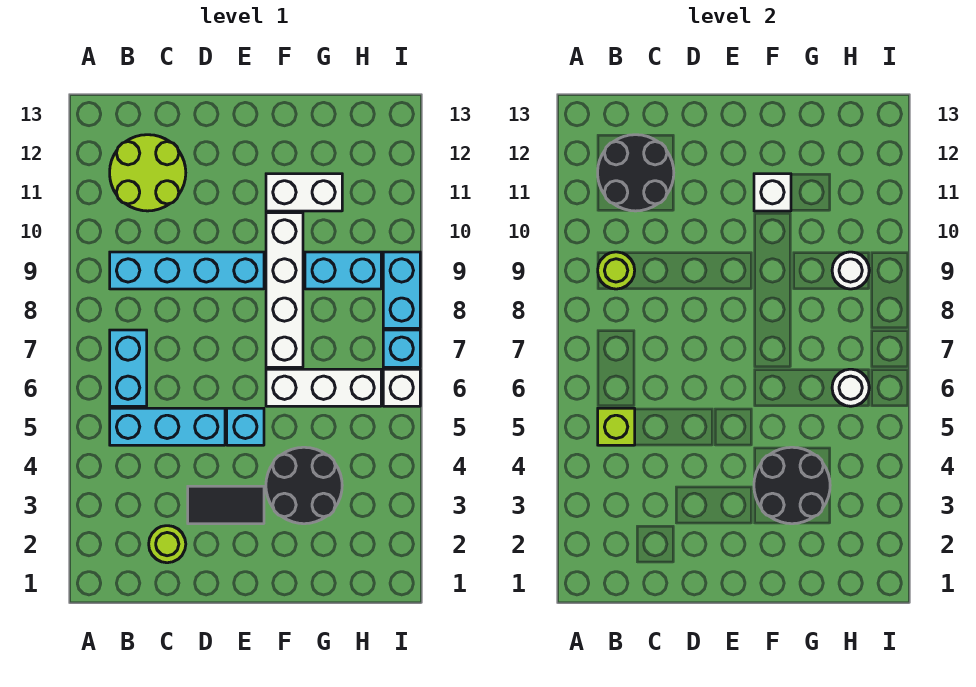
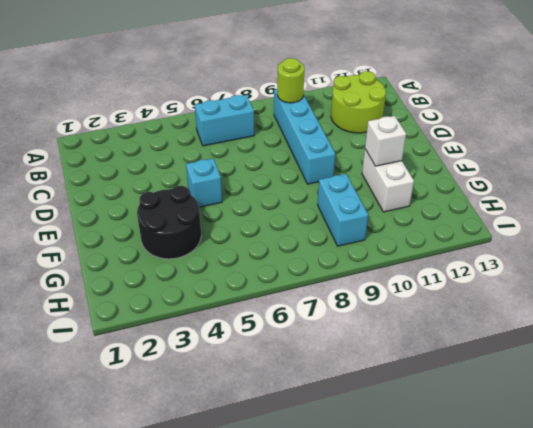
none -> cyan 1x3 brick [110,408,225,445]
none -> lime 1x1 round brick [149,526,186,563]
none -> black 1x2 tile [188,486,264,524]

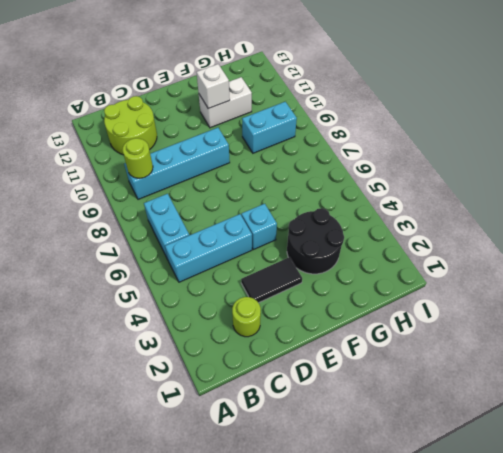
none -> white 1x3 brick [266,369,381,406]
none -> white 1x4 brick [266,213,303,367]
none -> white 1x1 brick [383,369,420,406]

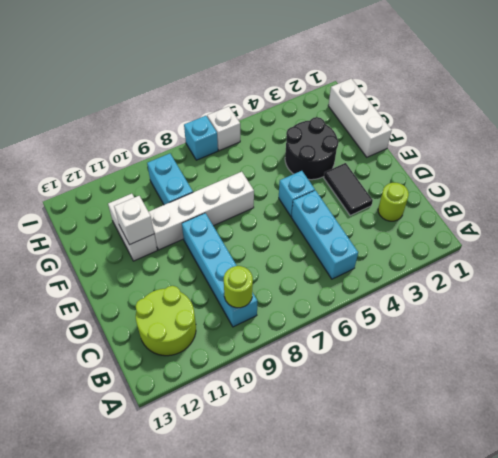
white 1x3 brick [328,78,392,157] -> white 1x3 brick moved to [266,369,381,406]
none -> cyan 1x2 brick [110,330,147,406]
none -> cyan 1x2 brick [383,252,420,328]
none -> lime 1x1 brick [598,408,635,445]

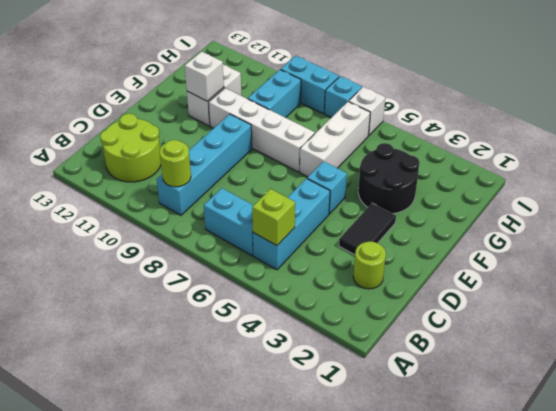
none -> black 2x2 round brick [598,135,674,211]
none -> black 2x2 round brick [754,447,830,524]
none -> white 1x1 round brick [832,369,869,406]

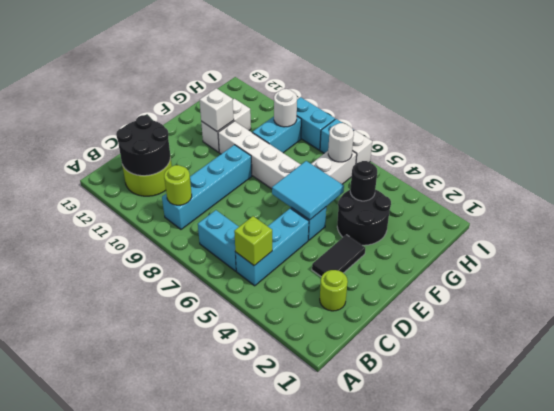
cyan 2x2 tile [272,161,344,220] -> none
black 1x1 round brick [350,161,377,201] -> black 2x2 round brick [754,447,830,524]

